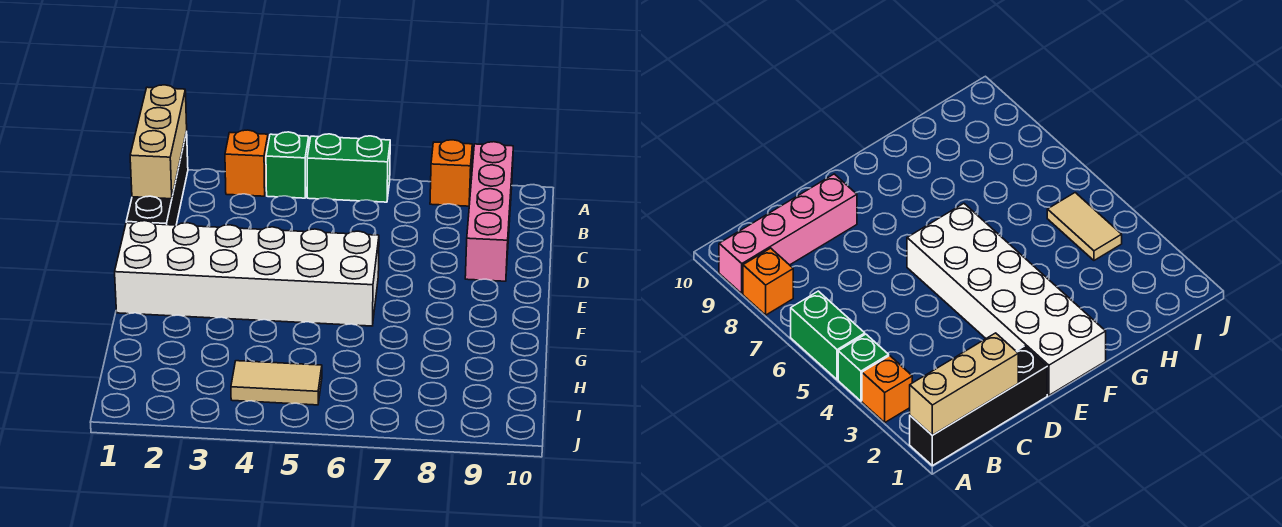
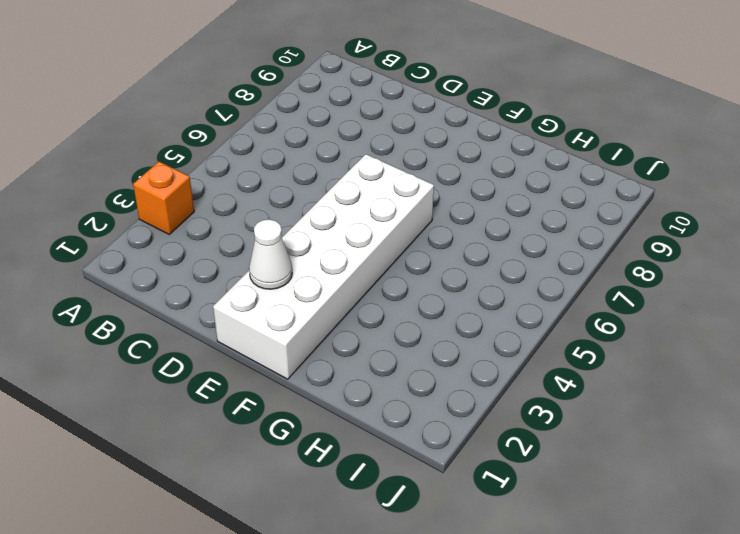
white 1x1 cone [249,219,292,289] -> none
none -> black 1x4 brick [126,132,188,225]
none -> green 1x1 brick [266,132,309,198]

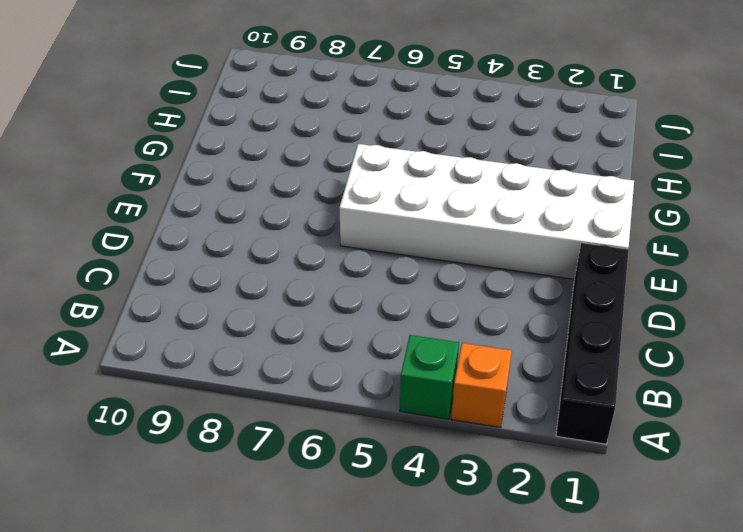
none -> green 1x2 brick [307,134,390,202]
none -> orange 1x1 brick [430,140,472,206]

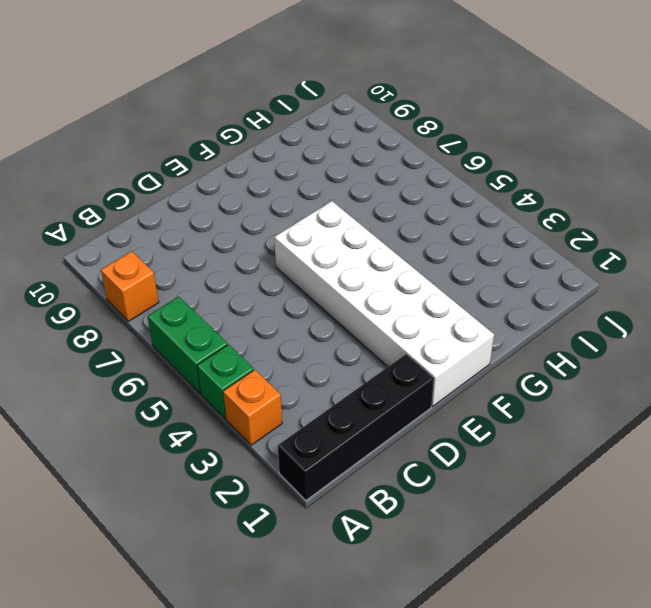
none -> pink 1x4 brick [465,142,513,281]
none -> tan 1x2 tile [231,361,322,405]

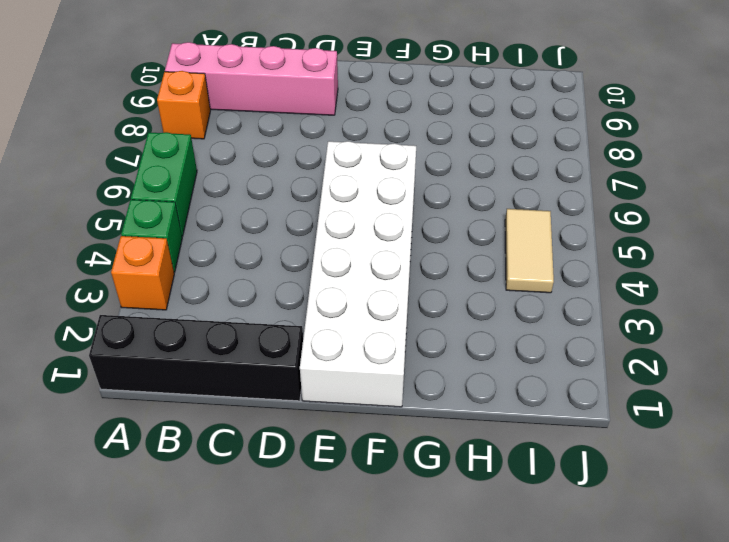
none -> tan 1x3 brick [130,85,187,199]

